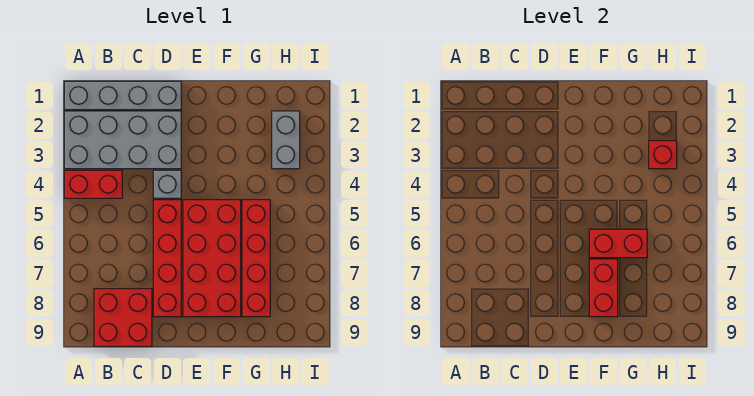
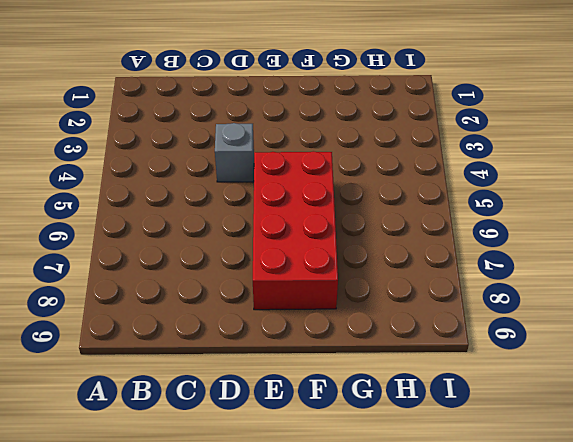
none -> grey 1x4 brick [64,81,181,110]
none -> grey 2x4 brick [64,111,181,169]
none -> red 1x2 brick [64,170,122,198]

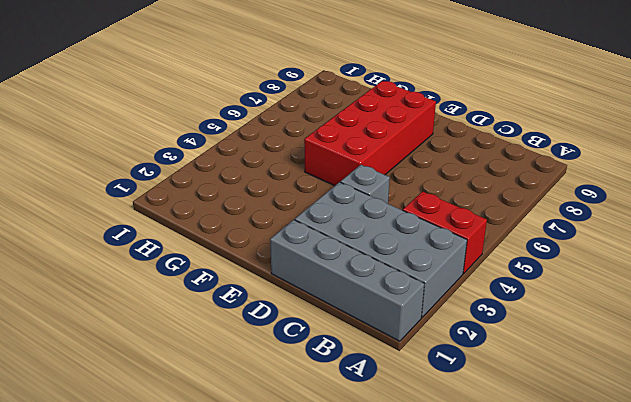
none -> red 2x2 brick [94,289,152,346]
none -> red 1x4 brick [153,200,181,317]
none -> red 1x4 brick [242,200,270,317]

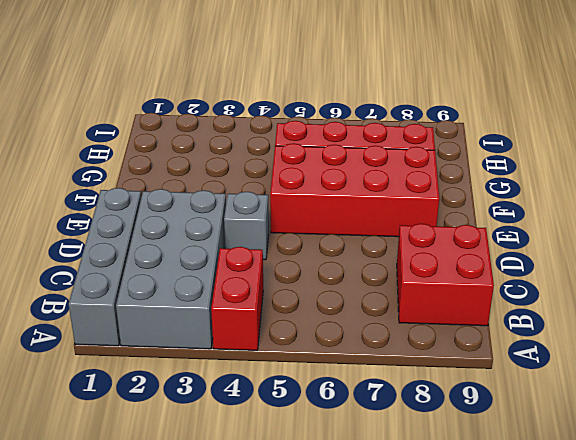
none -> red 1x4 brick [153,200,181,317]
none -> grey 1x2 brick [272,111,300,169]
none -> red 1x2 brick [589,229,647,258]

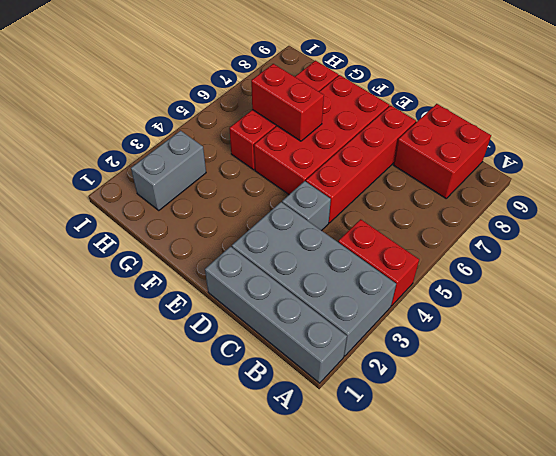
none -> red 1x2 brick [589,259,618,317]
none -> red 1x1 brick [649,141,677,169]

